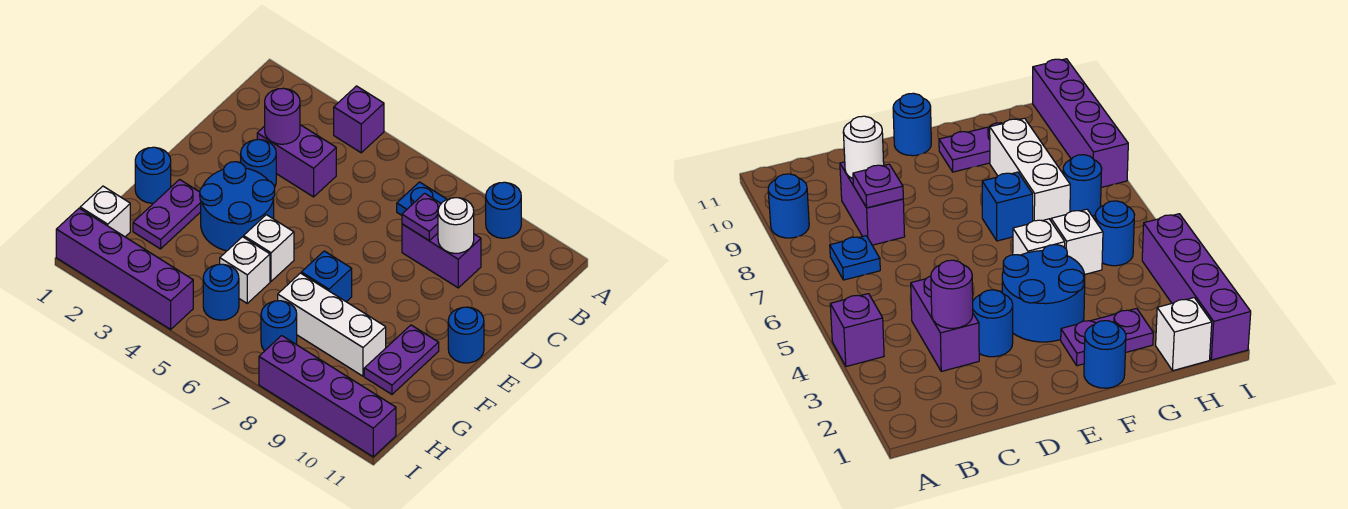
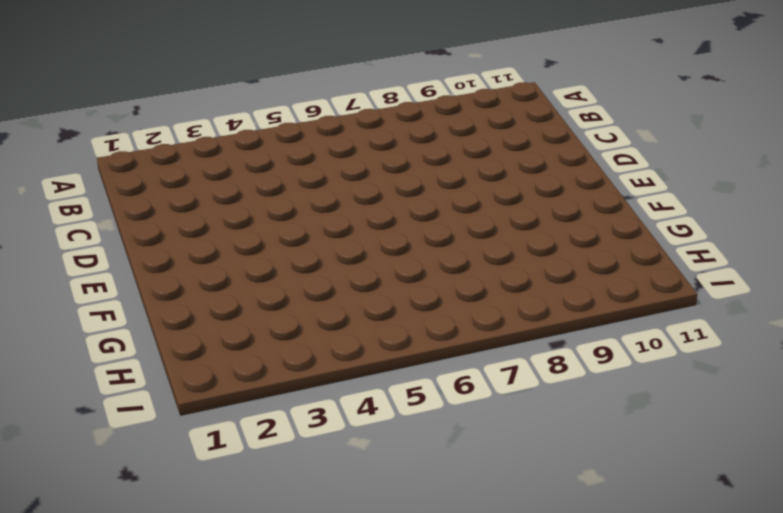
none -> purple 1x1 brick [334,86,384,153]
none -> blue 1x1 round brick [486,182,521,238]
none -> blue 1x1 plate [397,182,447,215]

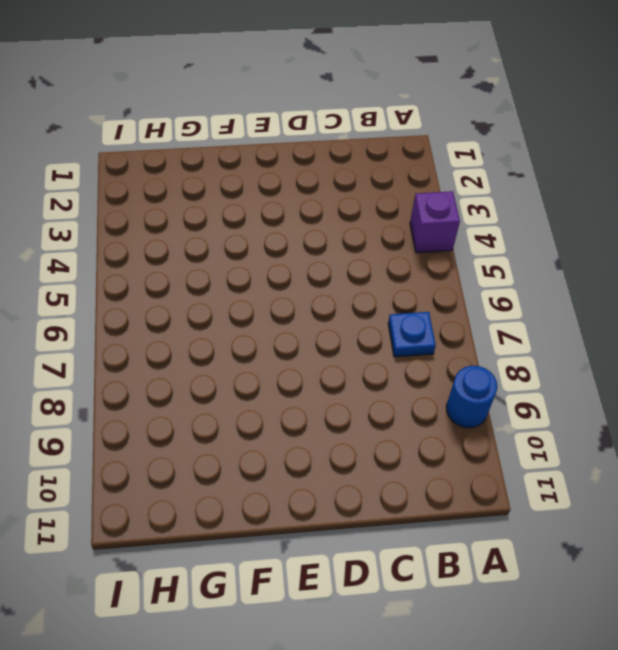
none -> purple 1x2 brick [257,125,336,197]
none -> purple 1x2 brick [402,224,481,288]
none -> blue 1x1 round brick [241,140,276,188]

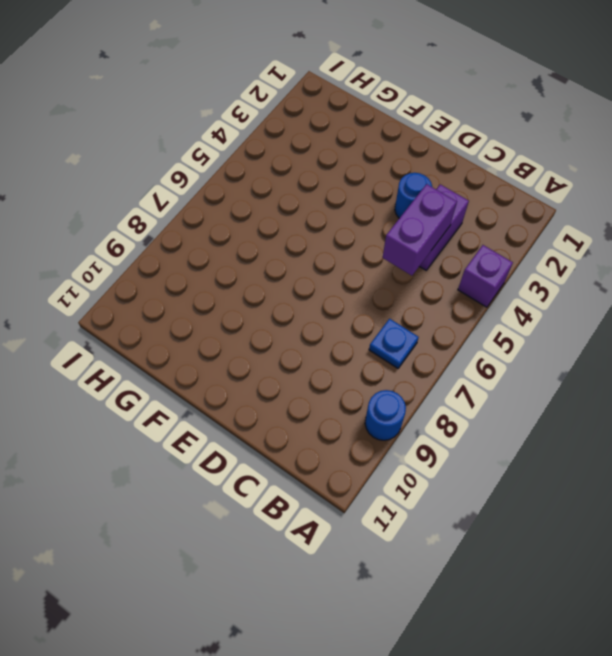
purple 1x2 brick [383,184,457,276] -> purple 1x2 brick moved to [402,224,481,288]
none -> blue 2x2 round brick [200,162,275,251]
none -> blue 1x1 round brick [448,307,484,363]
none -> blue 1x1 round brick [135,147,171,203]

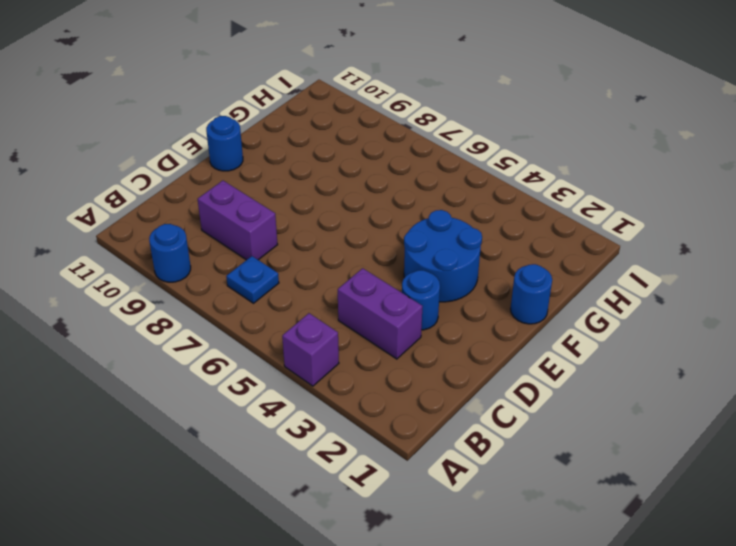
none -> purple 1x2 plate [133,180,201,249]
none -> white 1x1 brick [244,215,294,281]
none -> blue 1x1 brick [301,251,352,302]

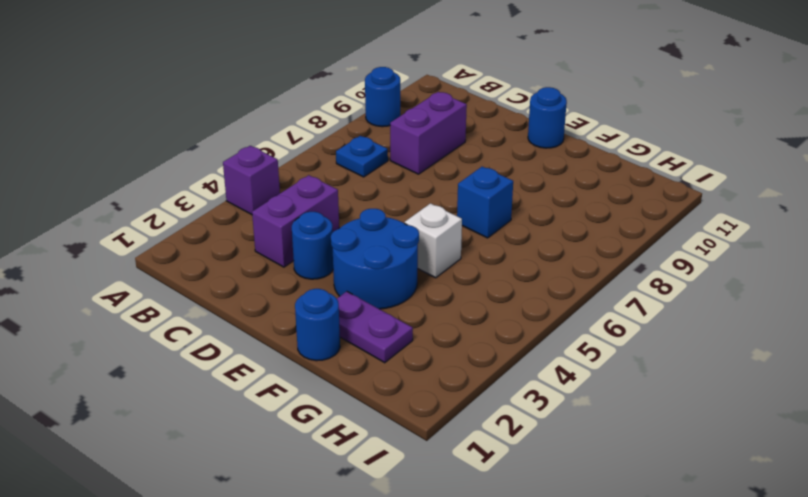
none -> purple 1x2 plate [364,325,439,394]
none -> white 1x1 brick [220,237,270,303]
none -> white 1x3 brick [278,273,386,376]

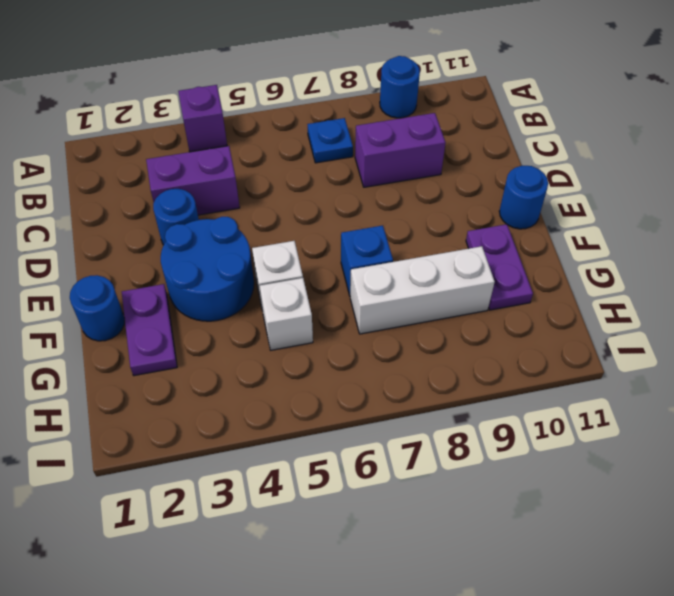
none -> white 1x1 brick [80,186,130,237]
none -> blue 1x1 round brick [203,264,239,320]
none -> blue 1x1 round brick [261,301,297,351]

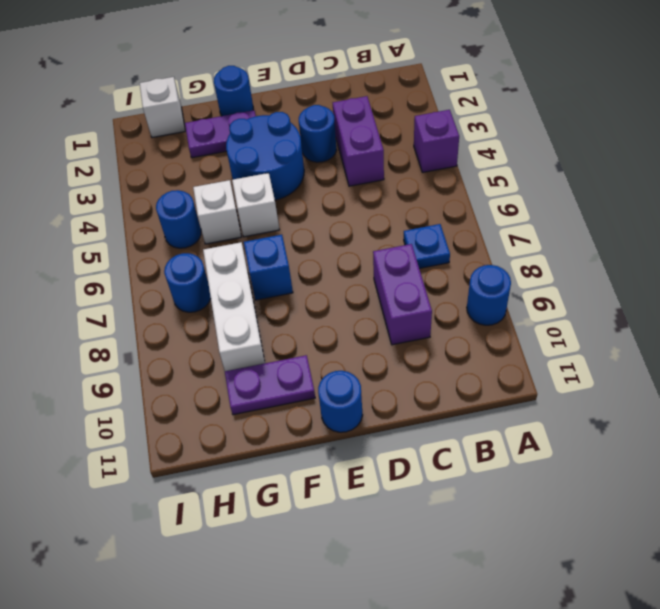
none -> purple 1x4 brick [56,208,193,329]
none -> purple 1x4 brick [259,336,396,457]
none -> purple 1x1 round brick [265,88,300,144]

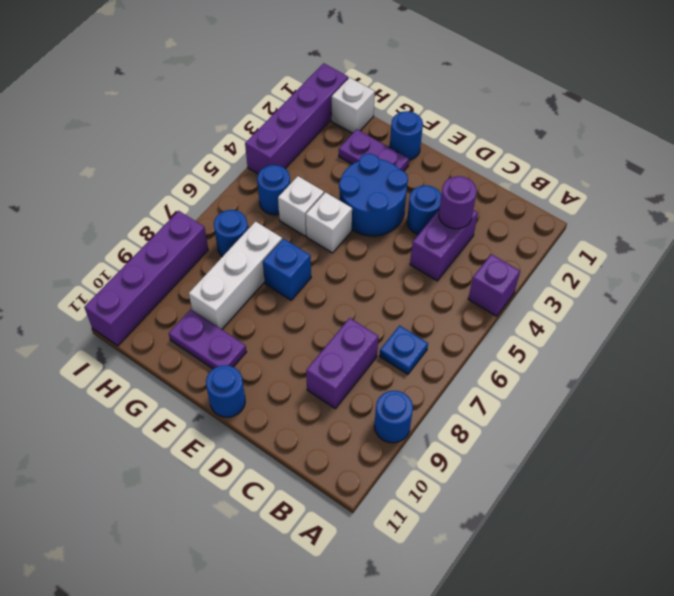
none -> purple 1x1 plate [402,193,441,240]
none -> white 1x1 round brick [438,198,474,253]

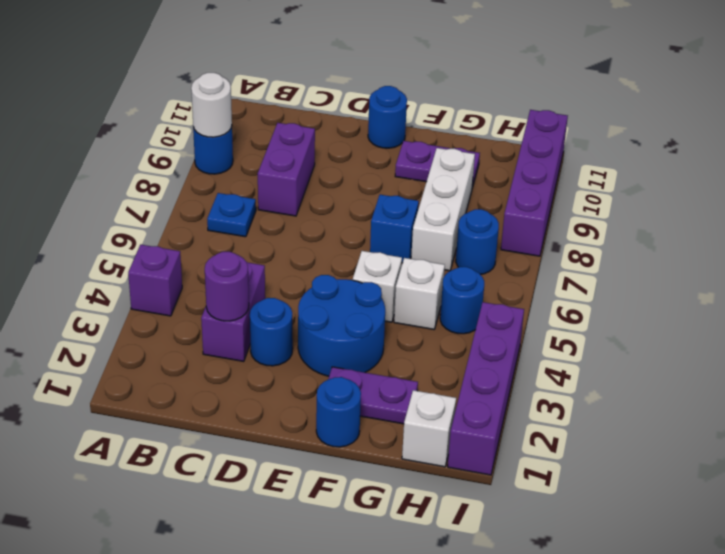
white 1x1 round brick [191,73,232,137] -> white 1x1 round brick moved to [438,198,474,253]
none -> purple 1x1 plate [402,193,441,240]

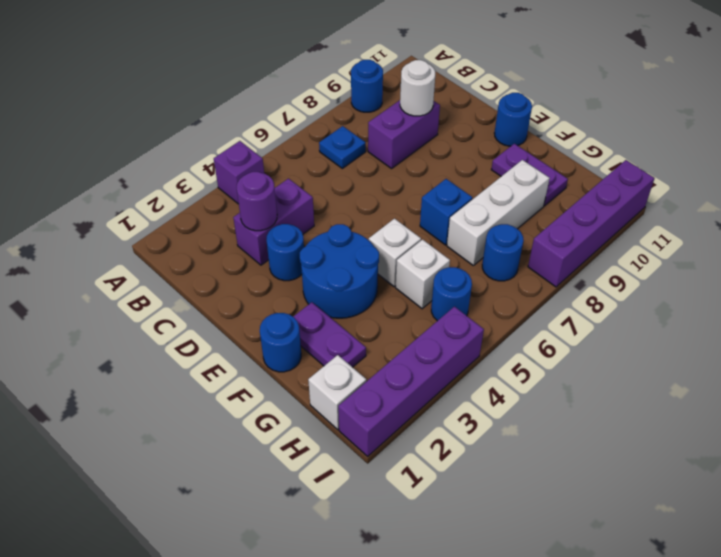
none -> purple 1x1 plate [402,193,441,240]

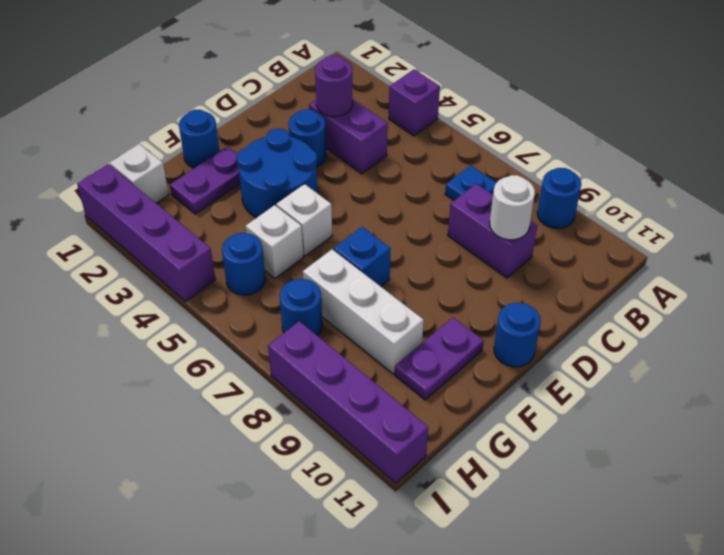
none -> purple 1x1 plate [402,193,441,240]

